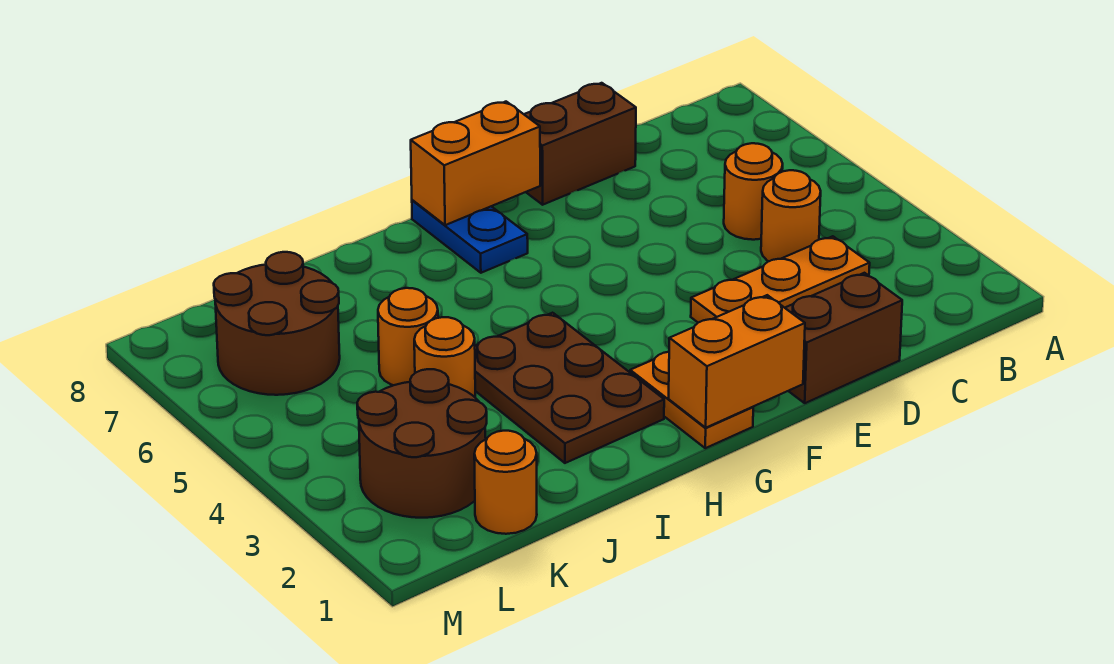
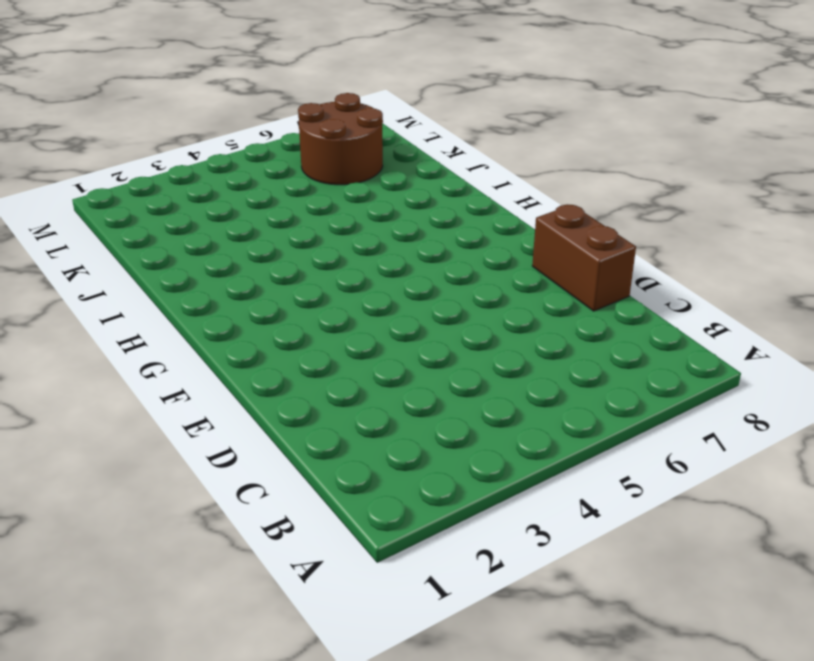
none -> orange 1x3 plate [691,236,870,323]
none -> orange 1x1 round brick [761,170,821,261]
none -> orange 1x1 round brick [724,143,783,240]

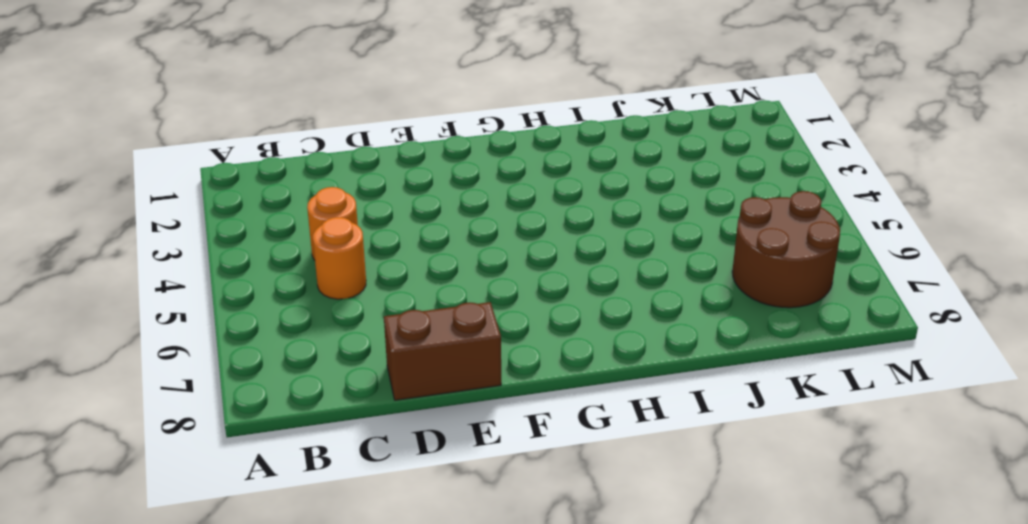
none -> orange 1x3 plate [691,236,870,323]
none -> brown 1x2 brick [785,273,902,403]
none -> orange 1x2 plate [630,352,753,448]

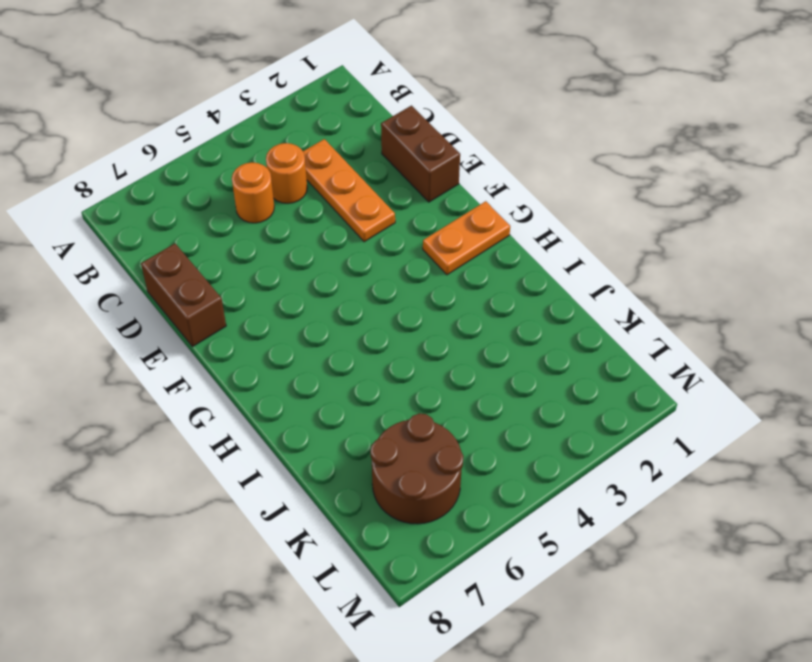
none -> blue 1x2 plate [412,200,528,273]
none -> brown 2x3 plate [475,313,664,463]
none -> orange 1x1 round brick [414,317,475,397]

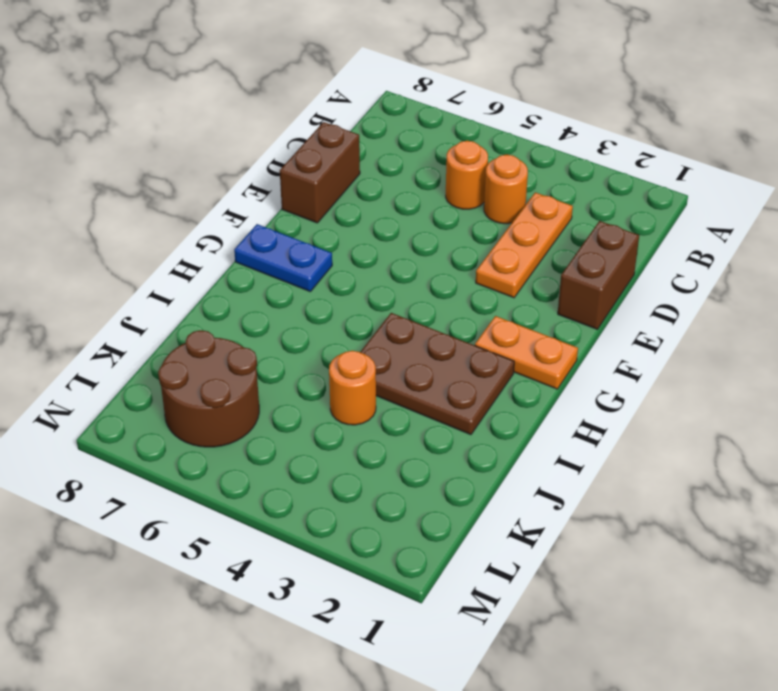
none -> orange 1x1 round brick [378,288,438,385]
none -> orange 1x1 round brick [474,431,537,534]
none -> brown 2x2 round brick [357,369,487,518]

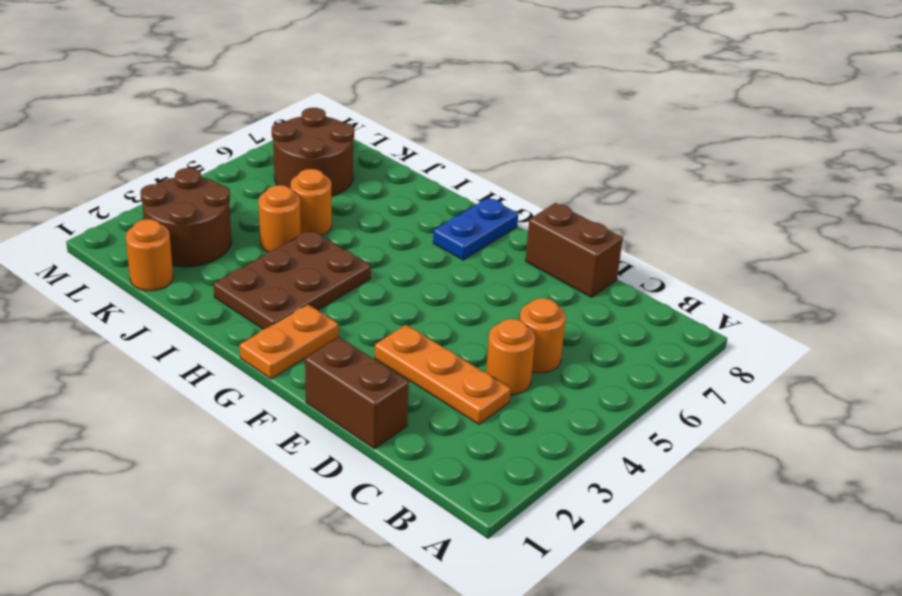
none -> orange 1x2 brick [669,295,805,428]
none -> orange 1x2 brick [411,102,540,225]

